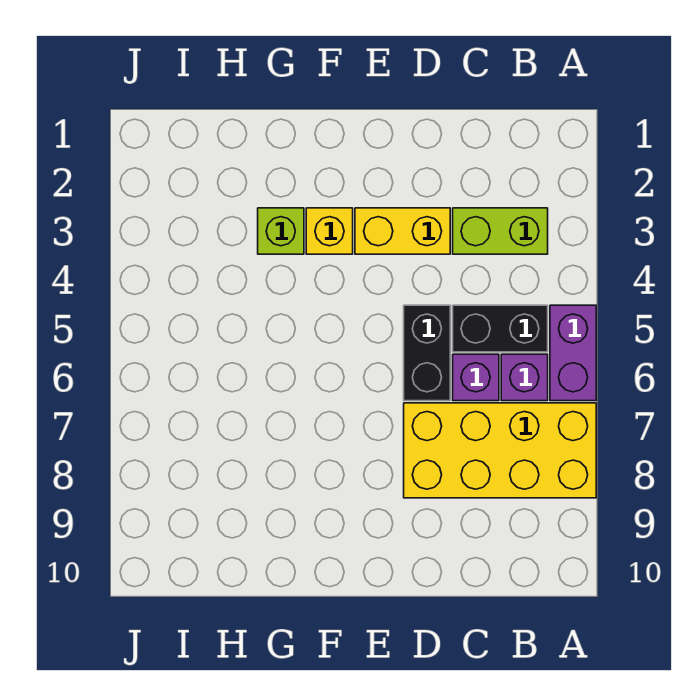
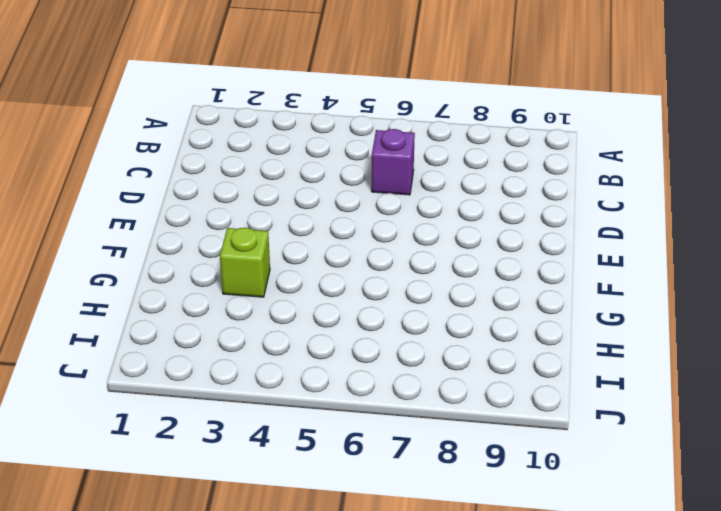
none -> purple 1x2 brick [550,305,596,401]
none -> yellow 2x4 brick [404,403,596,498]

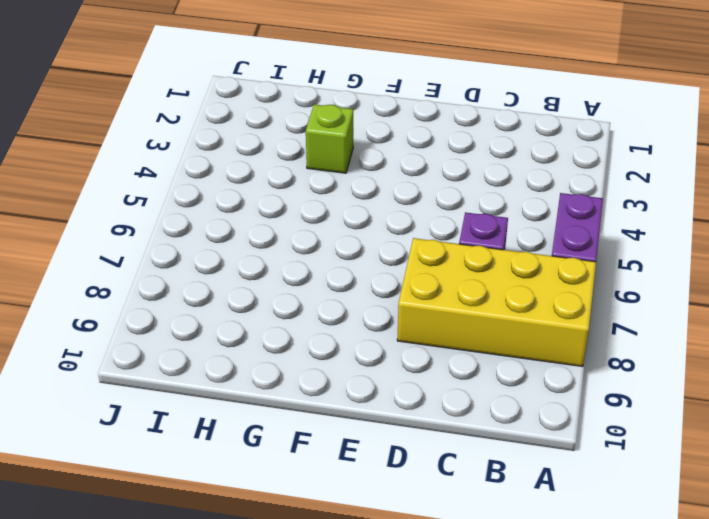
none -> lime 1x2 brick [453,208,548,254]
none -> black 1x2 brick [453,305,548,352]

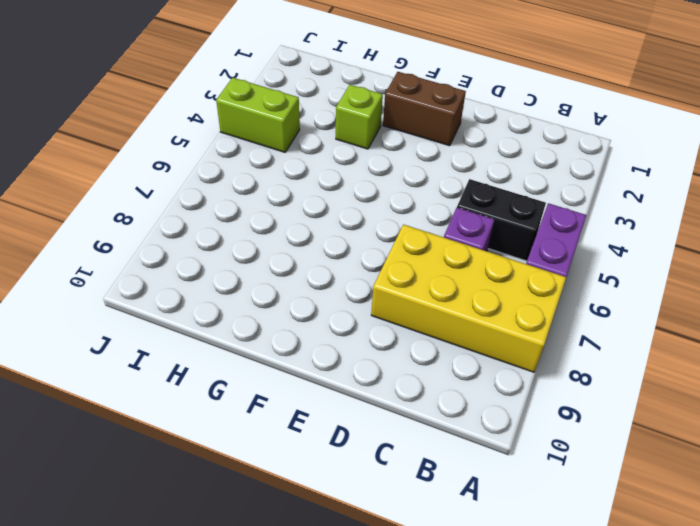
brown 1x2 brick [383,72,466,146] -> none
lime 1x2 brick [216,78,300,152] -> lime 1x2 brick moved to [453,208,548,254]
none -> purple 1x1 brick [501,354,548,401]
none -> yellow 1x2 brick [355,208,450,254]

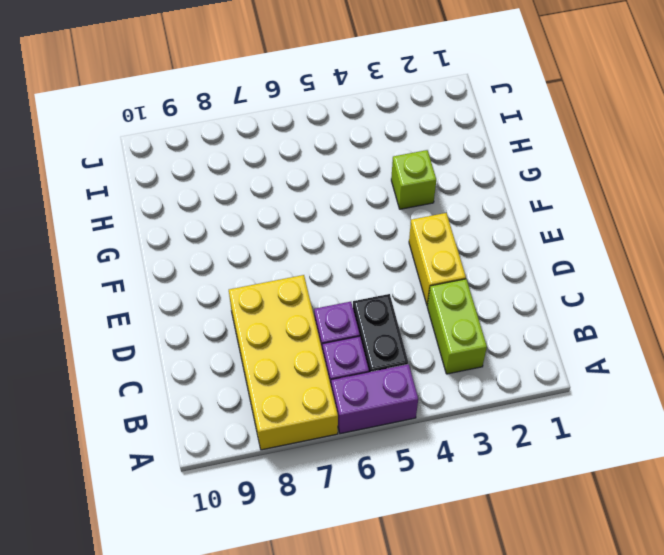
none -> black 1x2 brick [404,305,450,401]
none -> yellow 1x1 brick [306,208,353,254]

